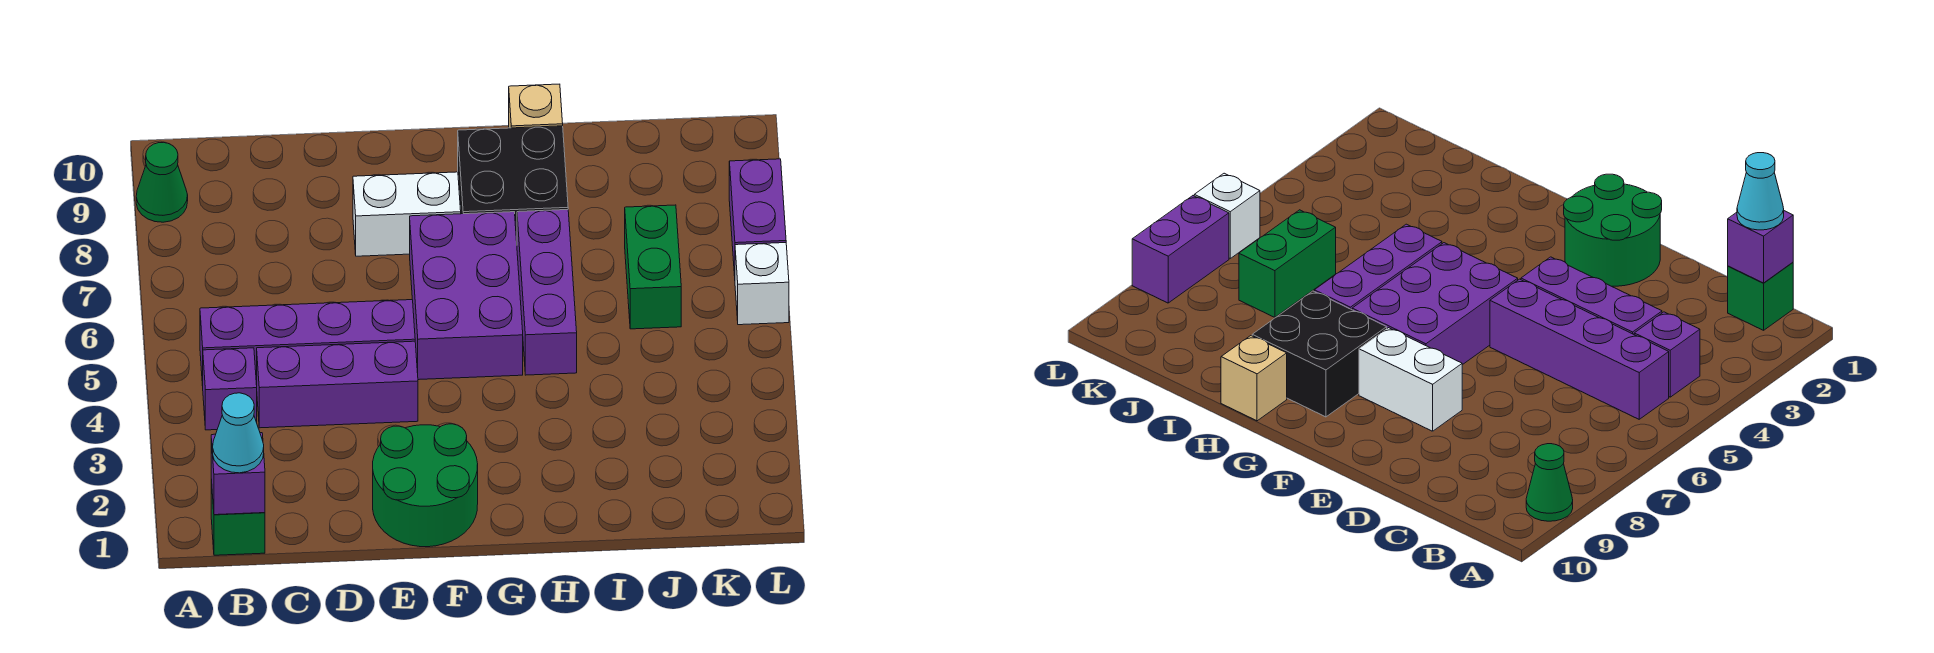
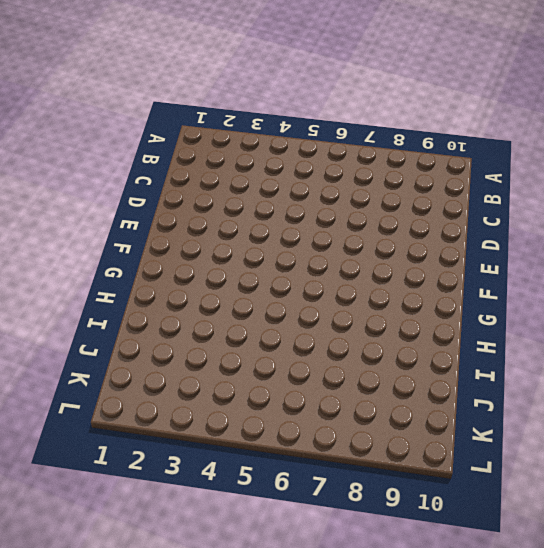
none -> green 1x1 cone [136,142,188,222]
none -> green 1x1 brick [211,480,265,555]
none -> purple 1x1 brick [203,348,257,430]

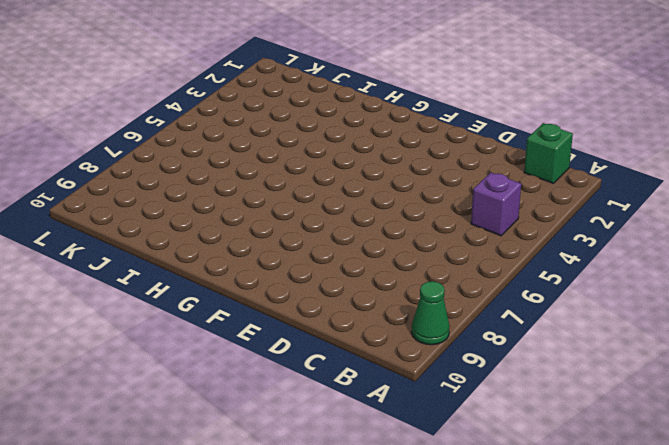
none -> purple 1x4 brick [200,300,415,386]
none -> purple 1x3 brick [257,341,418,428]
none -> green 2x2 round brick [373,424,478,547]

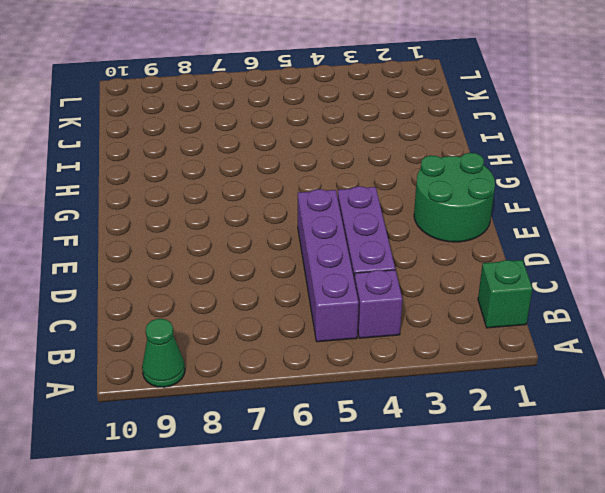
none -> white 1x2 brick [353,172,461,256]
none -> purple 2x3 brick [410,212,523,380]
none -> black 2x2 brick [458,126,568,241]

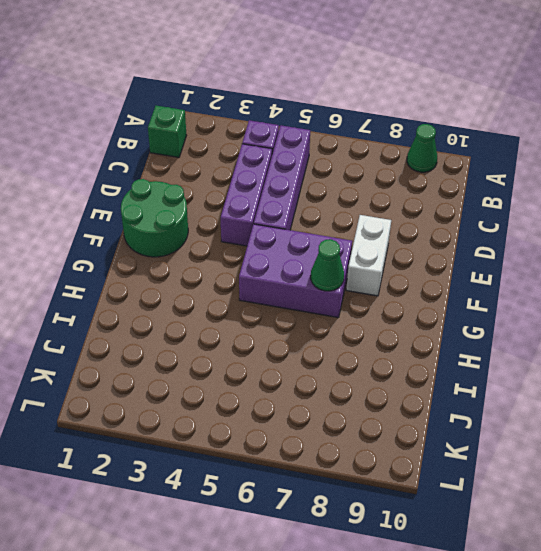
green 1x1 cone [311,239,344,291] -> none
none -> black 2x2 brick [458,126,568,241]
none -> purple 1x3 brick [517,210,577,375]
none -> tan 1x1 brick [509,84,563,128]

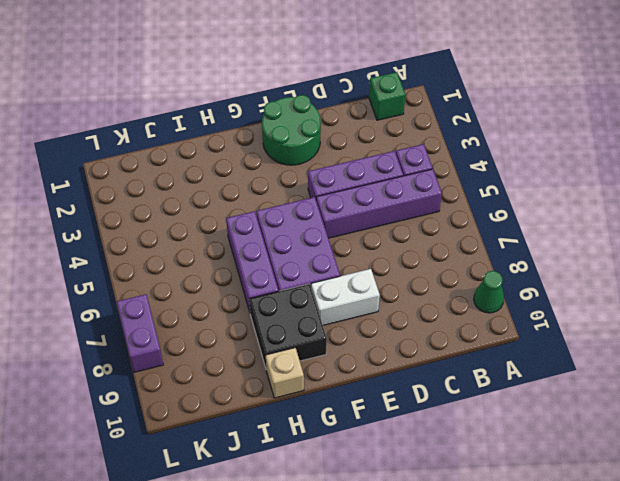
none -> green 1x2 brick [625,205,681,329]
none -> white 1x1 brick [735,243,789,325]
none -> purple 1x1 brick [211,433,265,515]

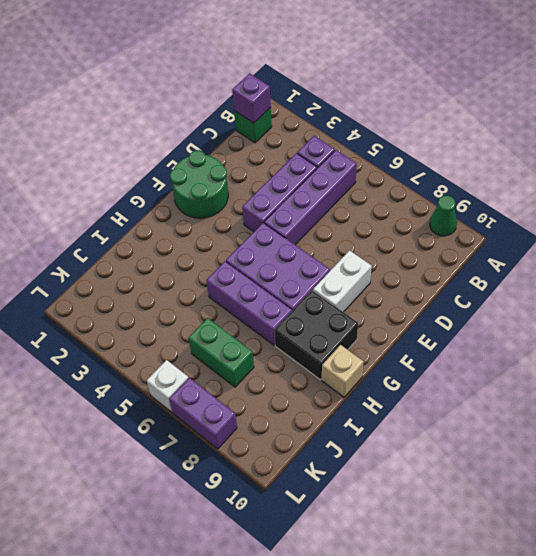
none -> cyan 1x1 cone [213,393,264,473]

